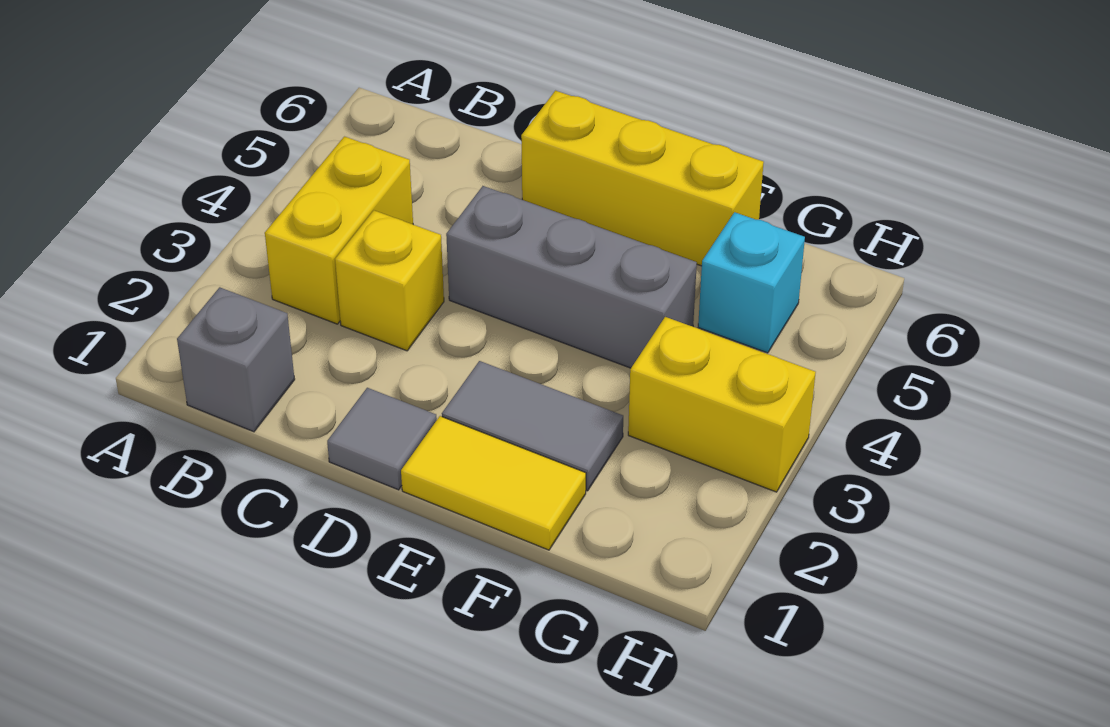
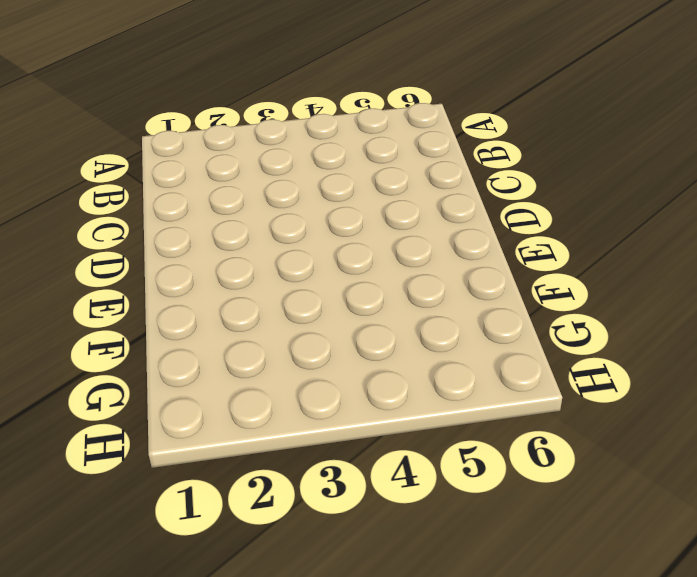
none -> grey 1x1 brick [177,287,295,432]
none -> yellow 1x2 brick [265,137,413,324]

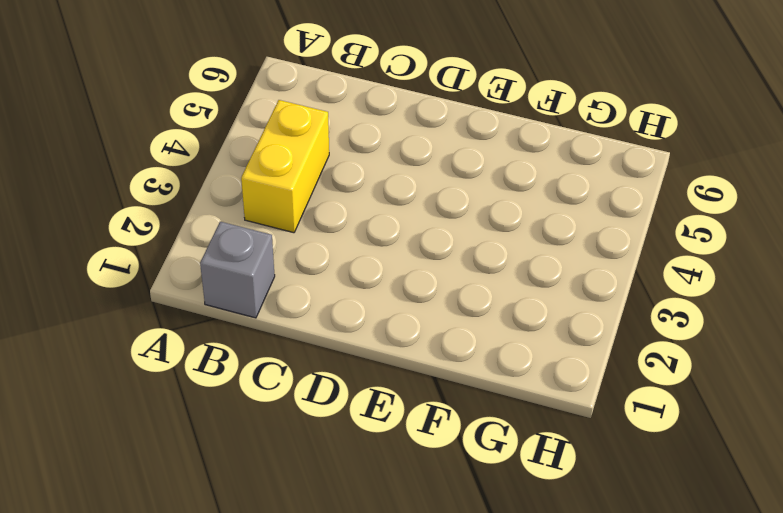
none -> yellow 1x1 brick [335,210,444,351]
none -> grey 1x1 tile [327,388,437,490]

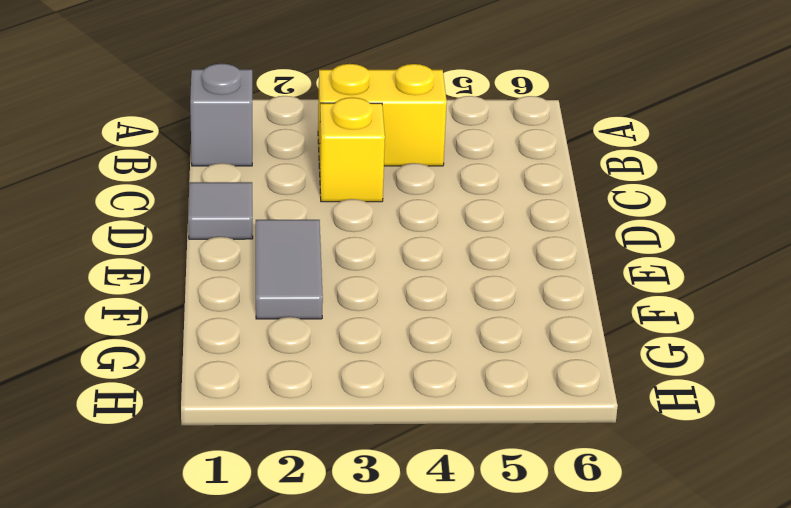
none -> grey 1x3 brick [446,186,697,368]
none -> yellow 1x3 brick [521,91,764,266]

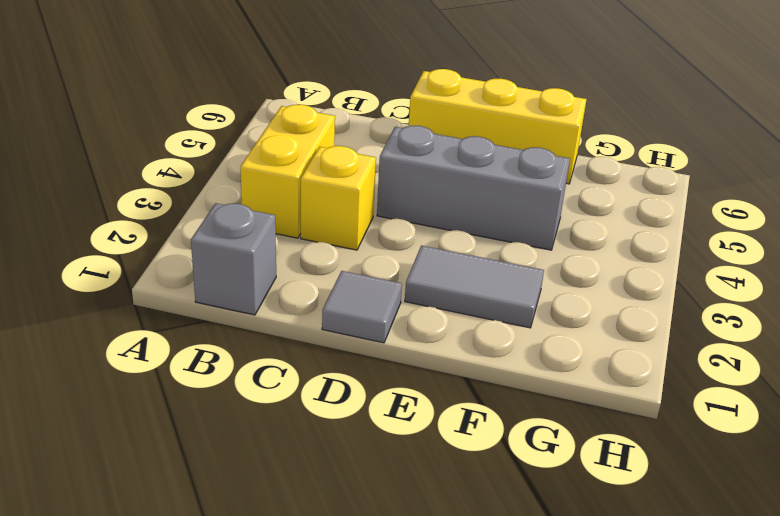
none -> yellow 1x2 tile [401,416,586,550]
none -> yellow 1x2 brick [628,317,816,492]

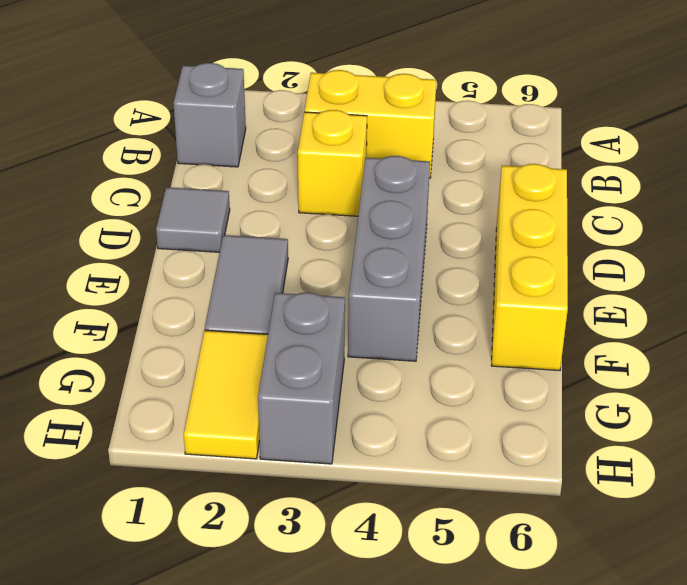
yellow 1x2 tile [184,330,268,459] -> yellow 1x2 tile moved to [401,416,586,550]
grey 1x2 brick [258,293,345,464] -> yellow 1x2 brick [628,317,816,492]
none -> cyan 1x1 brick [698,212,805,353]

